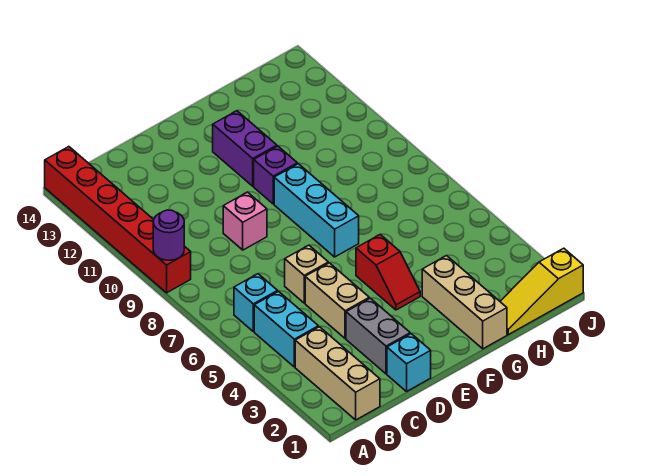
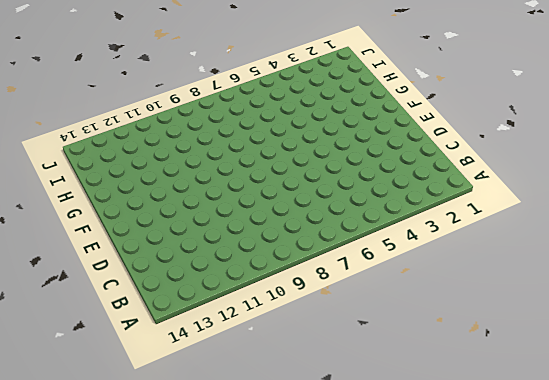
none -> red 1x6 brick [45,147,191,293]
none -> tan 1x3 brick [295,327,380,420]
none -> cyan 1x2 brick [254,291,318,367]

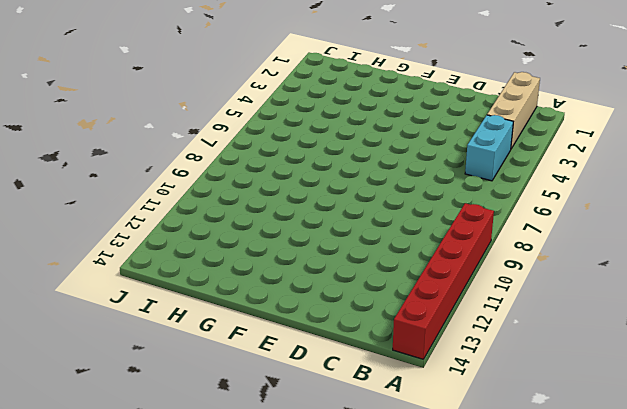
none -> cyan 1x1 brick [234,274,278,332]
none -> cyan 1x1 brick [387,334,431,391]
none -> grey 1x2 brick [346,298,410,374]

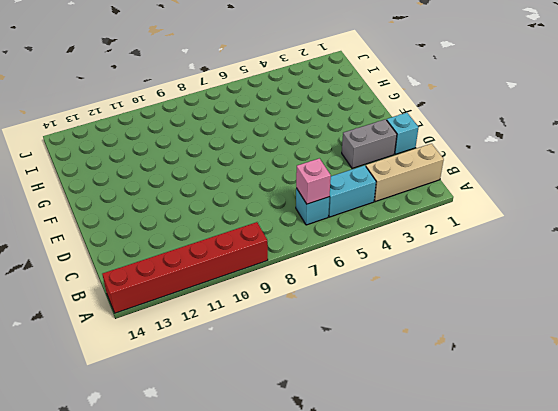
pink 1x1 brick [296,158,331,204] -> pink 1x1 brick moved to [223,192,267,250]
none -> tan 1x2 brick [305,263,369,339]
none -> tan 1x1 brick [285,245,328,303]
none -> red 1x2 slope [356,235,420,310]

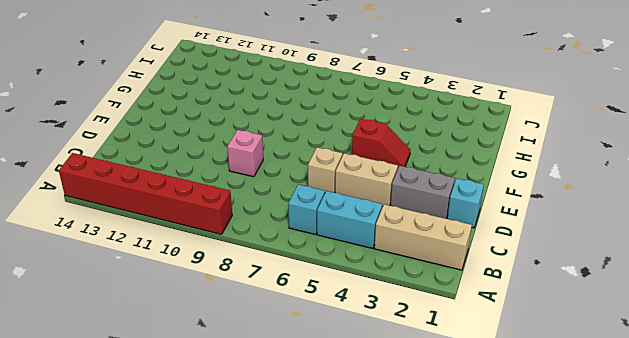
none -> cyan 1x3 brick [274,164,359,257]
none -> purple 1x1 brick [254,146,297,204]
none -> purple 1x2 brick [213,111,277,186]

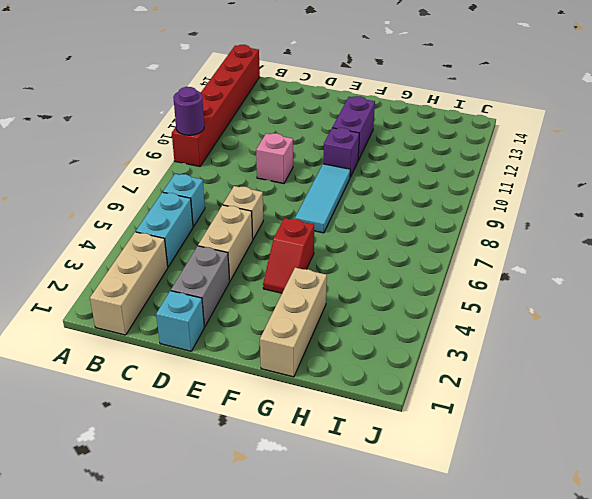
cyan 1x3 tile [295,164,350,233] -> cyan 1x3 brick [274,164,359,257]
none -> yellow 1x3 slope [500,248,583,335]

